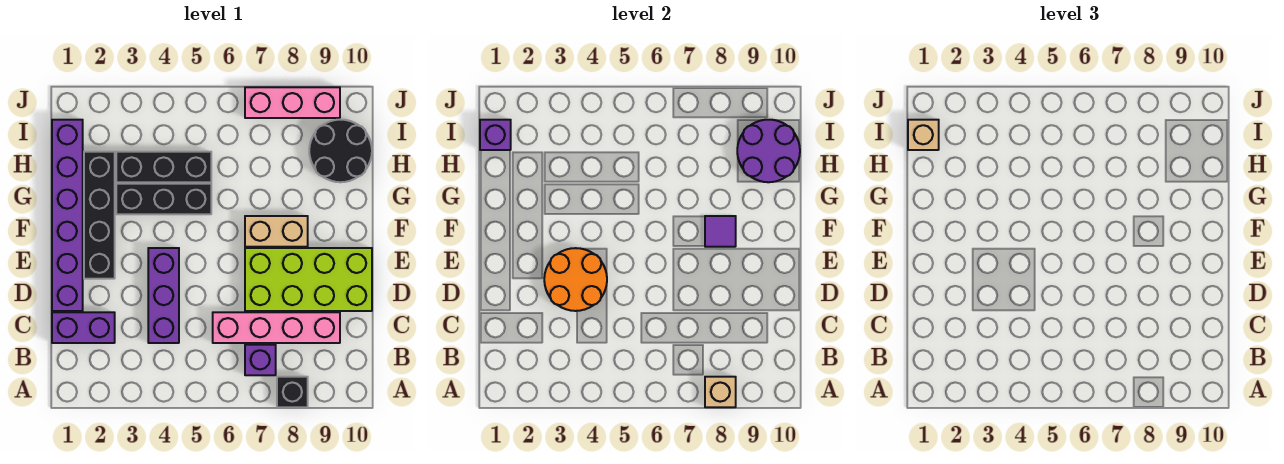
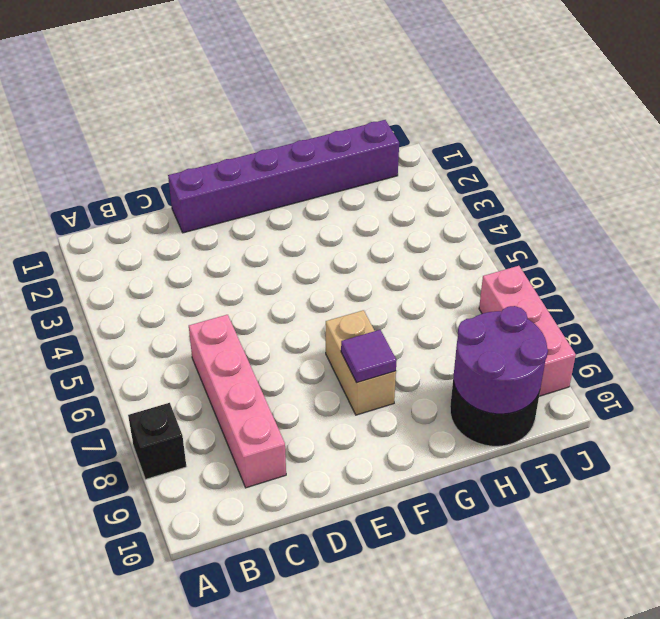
none -> purple 1x1 brick [245,345,276,375]
none -> purple 1x2 brick [52,312,115,343]
none -> purple 1x3 brick [148,248,179,343]

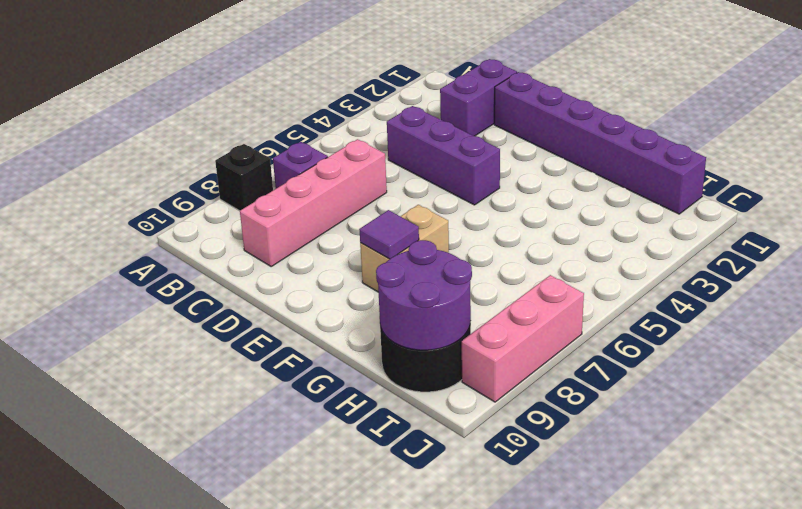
none -> lime 2x4 brick [245,248,372,311]
none -> black 1x4 brick [84,152,115,279]
none -> black 1x3 brick [116,184,211,214]

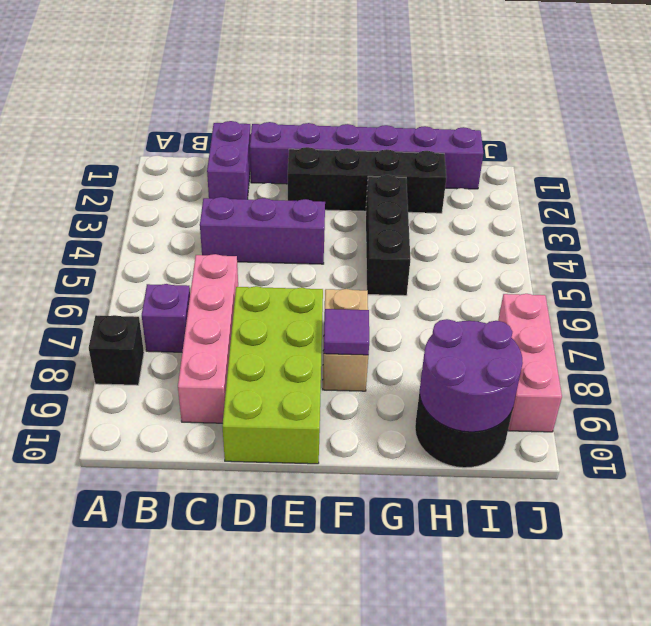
none -> black 1x3 brick [116,152,211,182]
none -> tan 1x1 brick [705,377,736,407]
none -> orange 2x2 round brick [544,248,607,311]

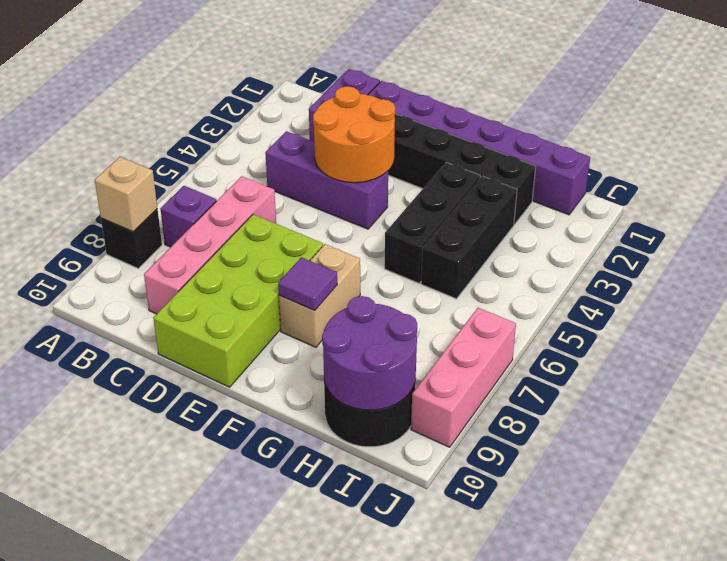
none -> purple 1x1 brick [480,120,511,150]
none -> tan 1x1 brick [908,120,939,150]

